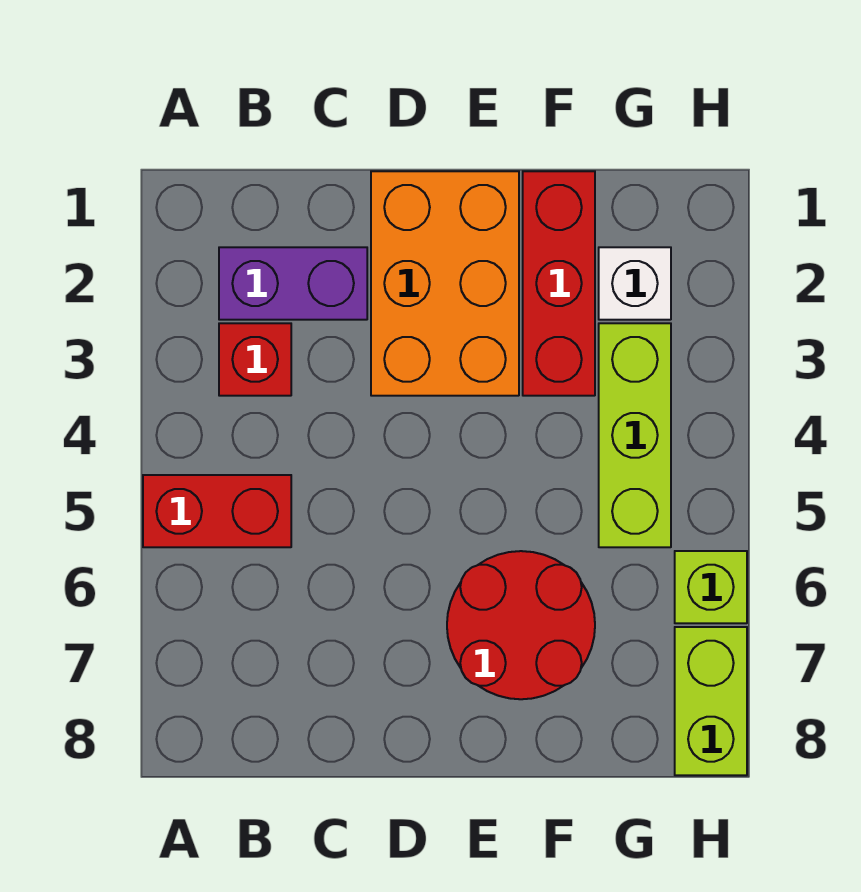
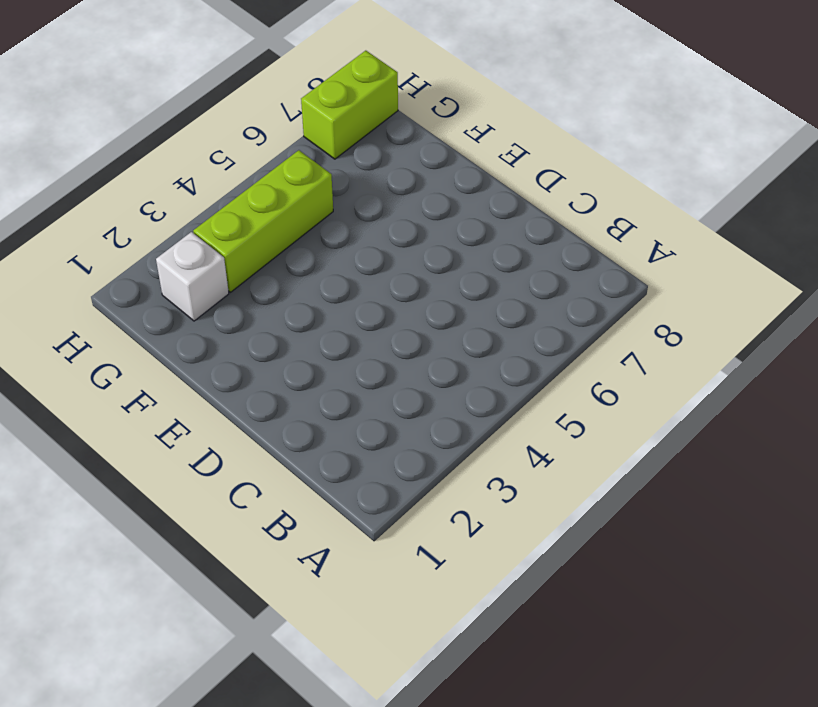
none -> red 1x2 brick [143,475,291,547]
none -> purple 1x2 brick [219,247,367,320]

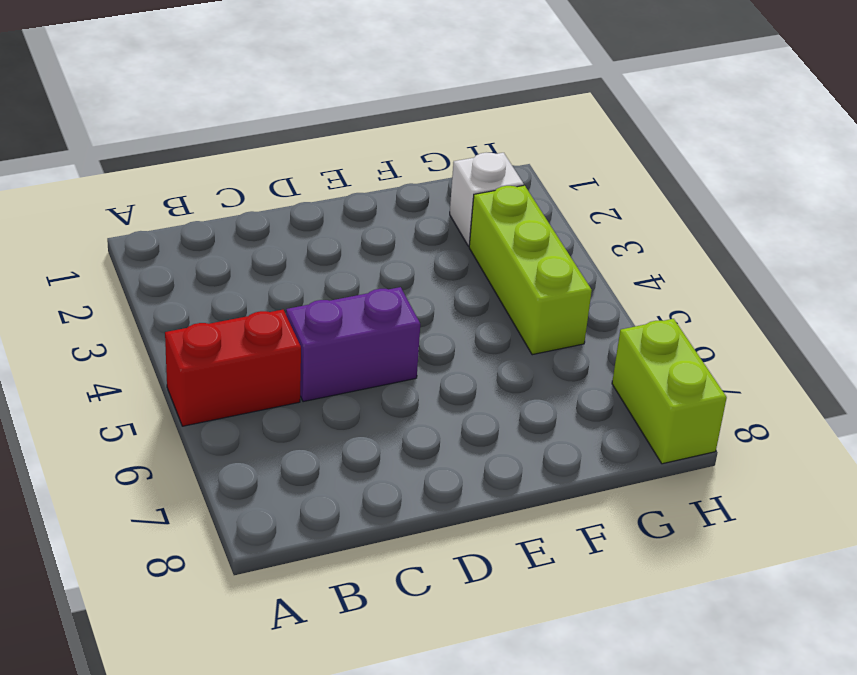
purple 1x2 brick [286,287,420,402] -> purple 1x2 brick moved to [219,247,367,320]
none -> red 1x1 brick [219,323,291,396]
none -> orange 2x3 brick [371,171,519,396]

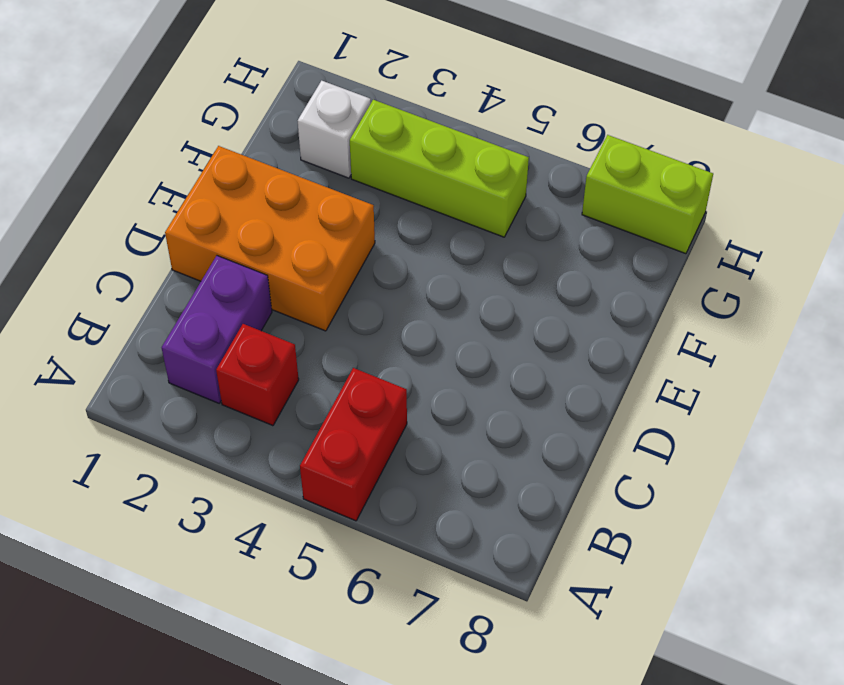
none -> red 2x2 round brick [447,551,595,699]
none -> red 1x3 brick [523,171,595,396]

